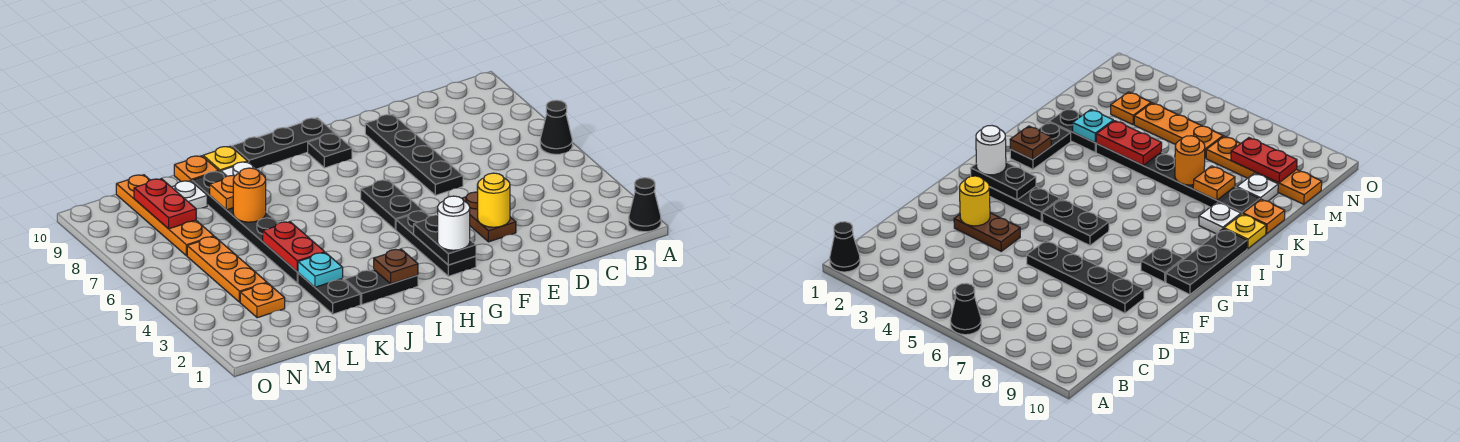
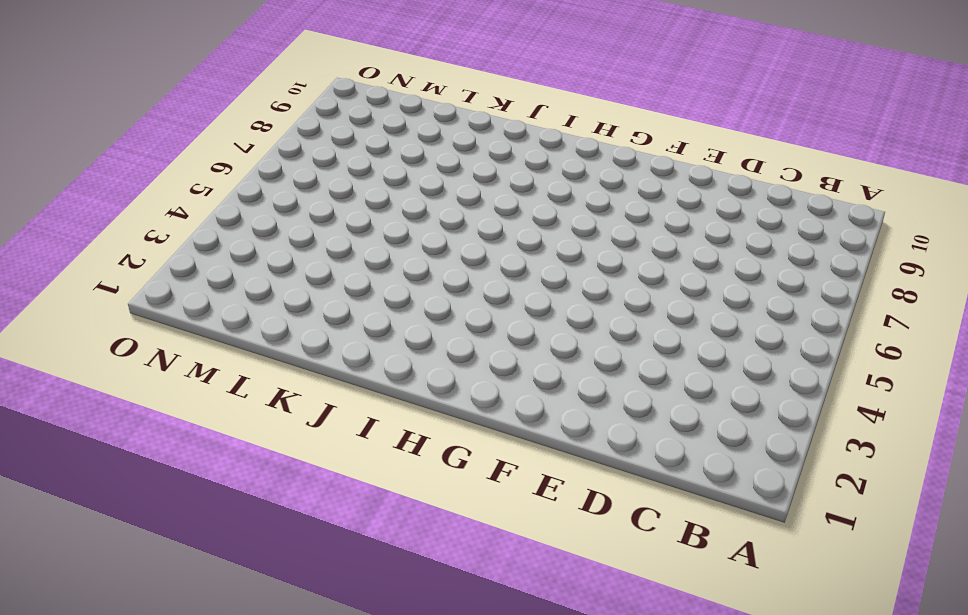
none -> black 1x1 cone [629,178,661,232]
none -> black 1x1 cone [540,100,572,154]
none -> brown 1x2 plate [462,192,516,242]

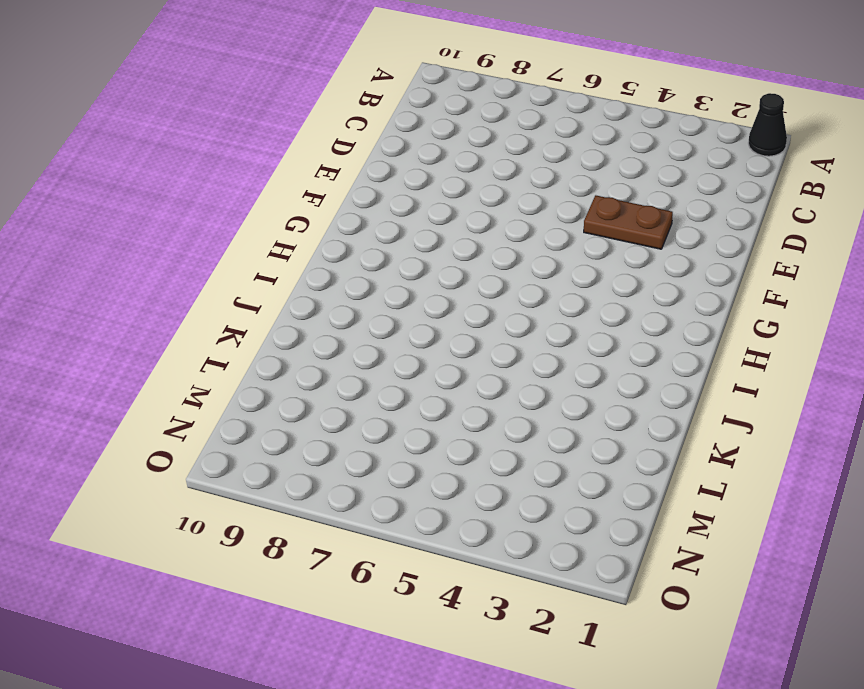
none -> black 1x1 cone [540,100,572,154]
none -> black 1x4 plate [365,114,463,195]
none -> black 1x3 plate [396,211,476,276]

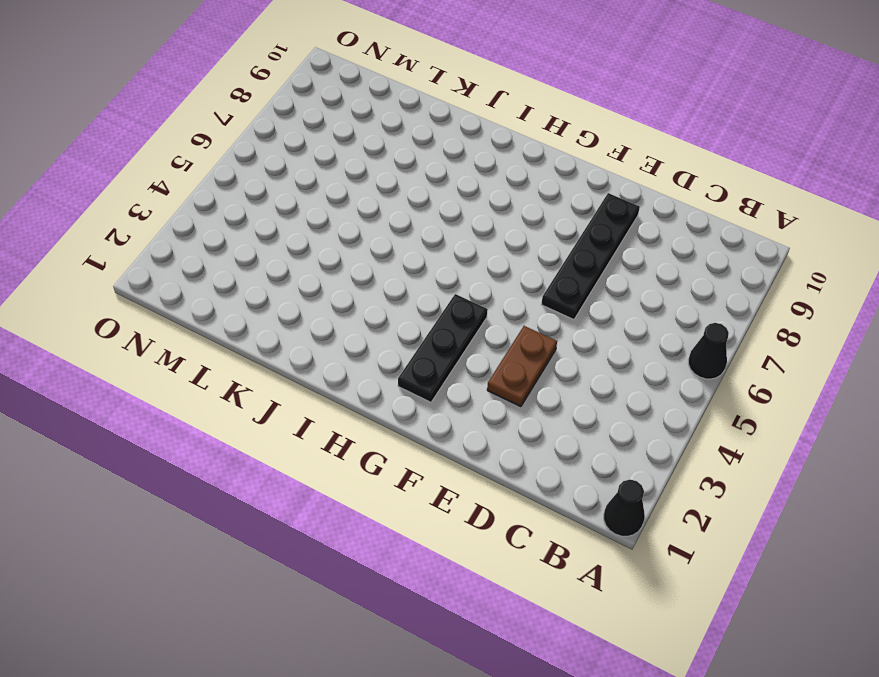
none -> black 1x2 plate [361,180,423,230]
none -> black 1x1 plate [308,133,352,168]
none -> black 1x3 plate [232,118,334,169]

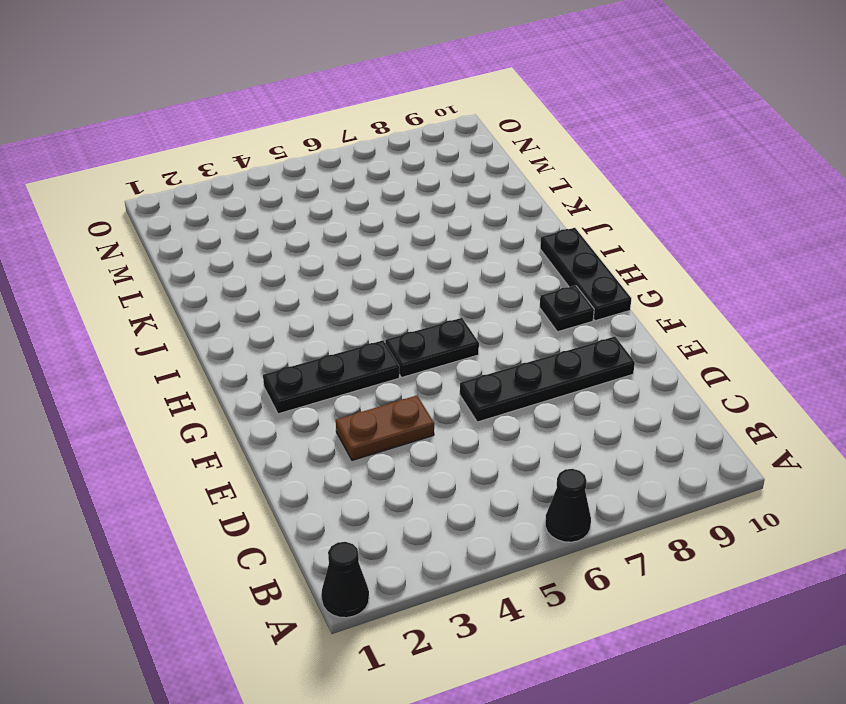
none -> black 1x2 plate [345,270,418,305]
none -> white 1x1 plate [221,162,265,177]
none -> yellow 1x1 plate [203,146,248,172]

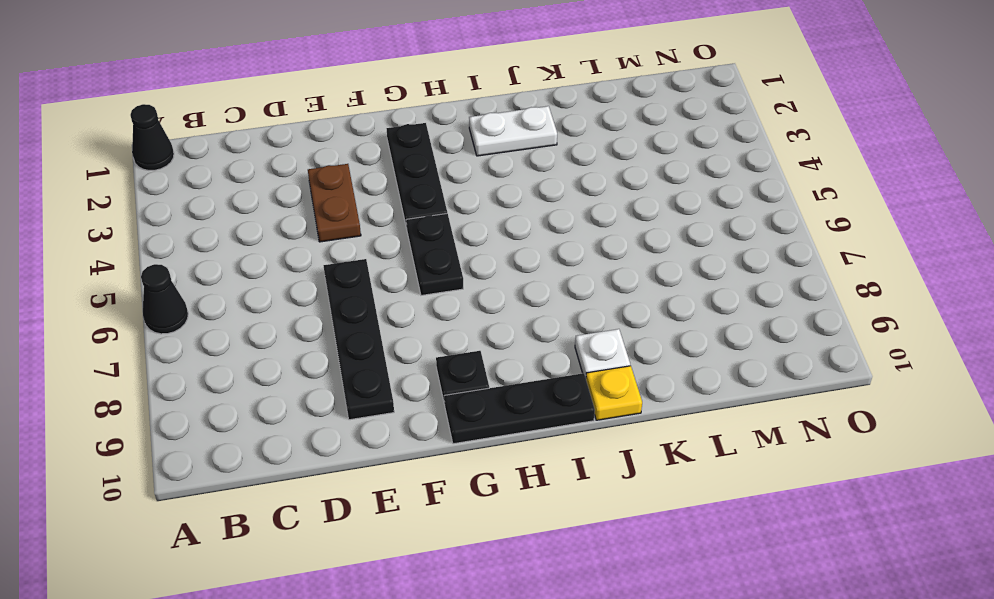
white 1x2 plate [469,106,557,156] -> black 1x2 plate [345,270,418,305]
none -> black 1x2 plate [298,273,360,314]
none -> black 1x6 plate [192,171,298,283]
none -> orange 1x1 plate [174,156,218,182]

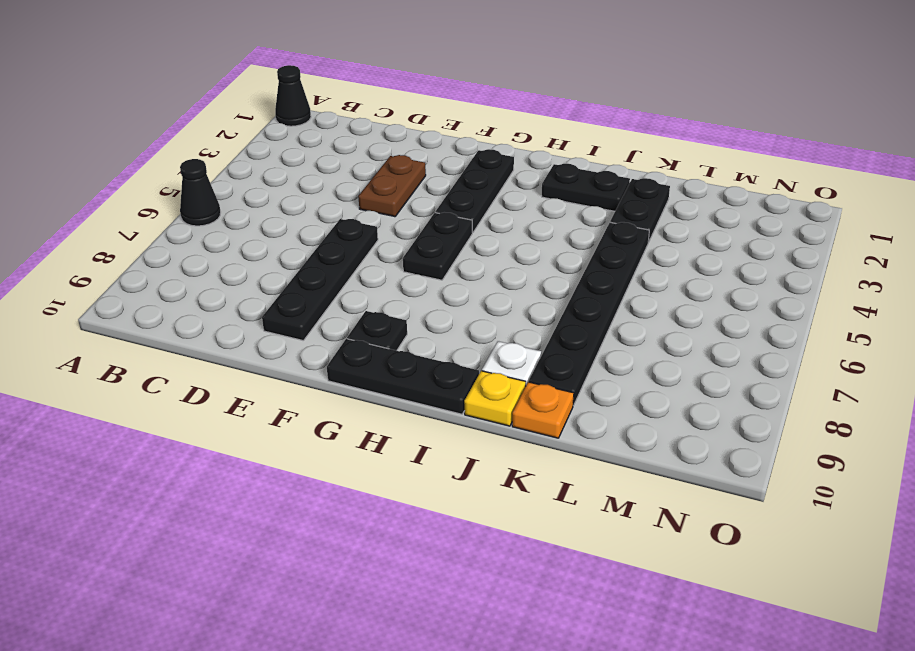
none -> white 1x1 plate [172,181,207,209]
none -> orange 1x1 plate [240,283,285,318]
none -> orange 1x3 plate [187,237,267,302]

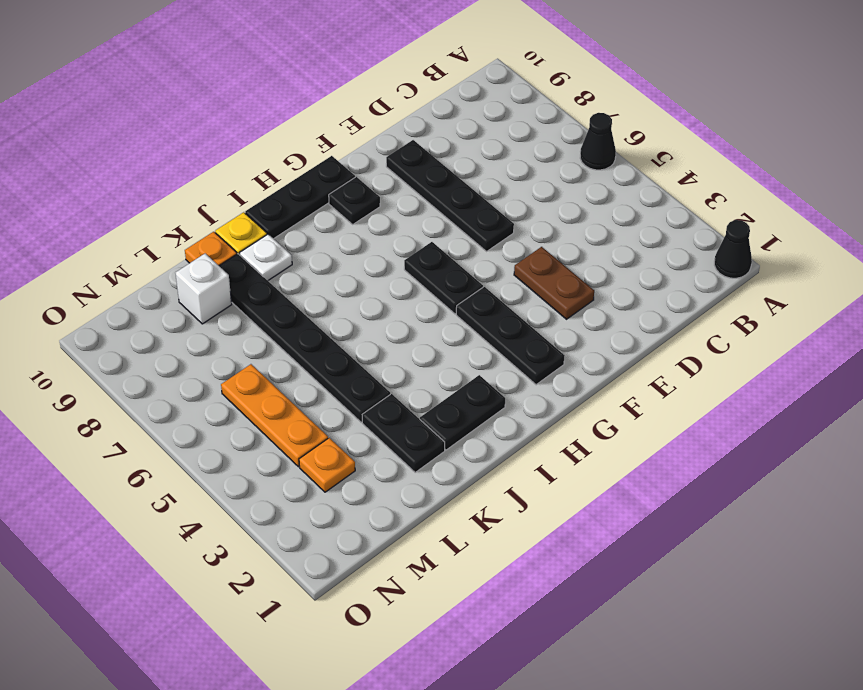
white 1x1 brick [175,253,232,324] -> white 1x1 plate [172,181,207,209]
none -> orange 1x4 plate [116,175,214,256]
none -> yellow 1x1 round brick [478,173,510,227]
none -> black 1x2 plate [414,215,476,265]

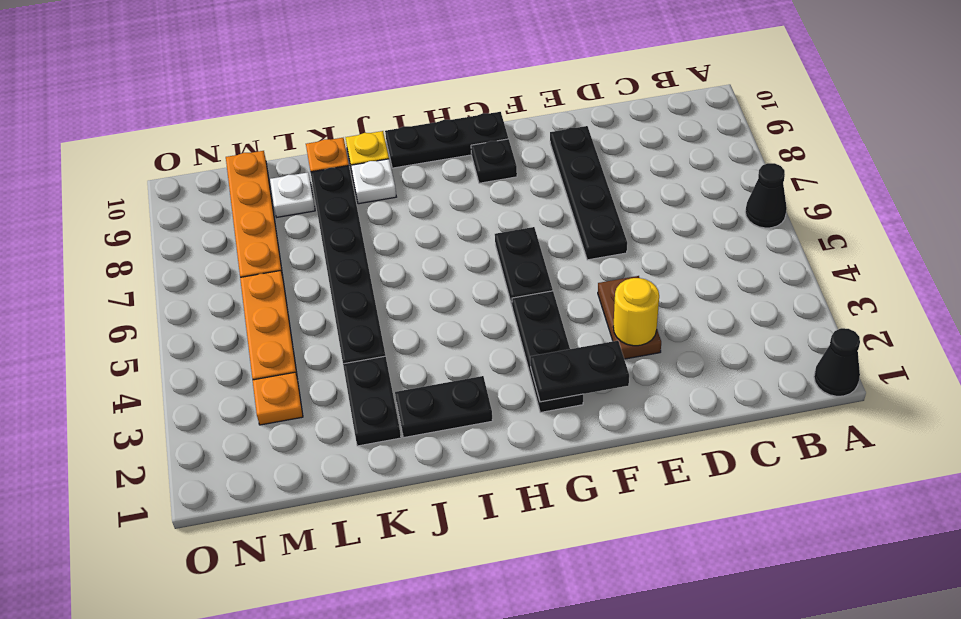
black 1x2 plate [530,341,629,402] -> black 1x2 plate turned to [414,215,476,265]
none -> brown 1x1 plate [374,249,418,284]
none -> cyan 1x1 plate [298,253,343,287]
none -> red 1x2 plate [263,222,325,272]

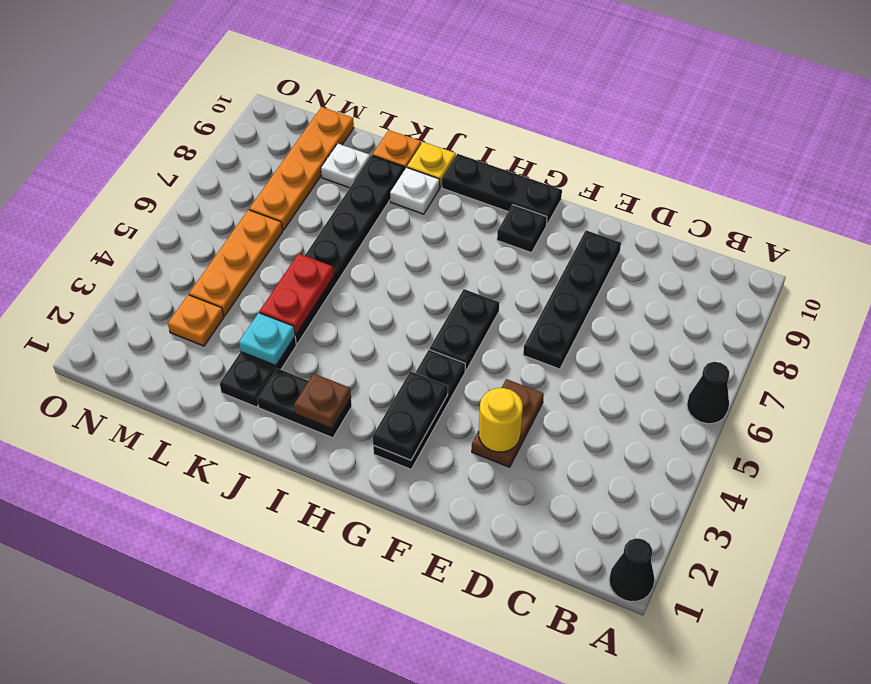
none -> orange 1x1 round brick [233,168,266,222]
none -> orange 1x1 plate [210,176,235,210]
none -> red 1x2 plate [134,179,196,229]

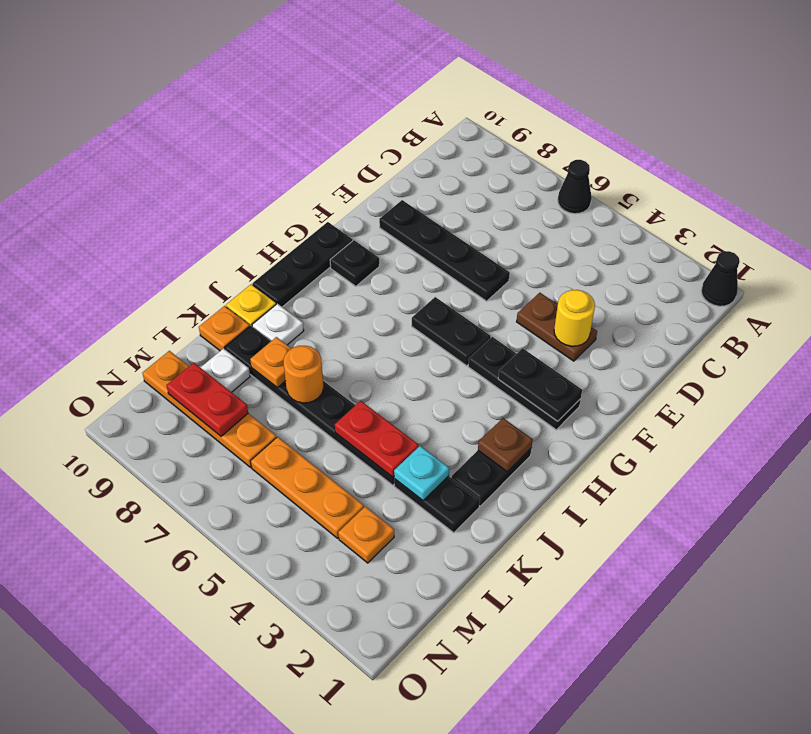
none -> white 1x1 round brick [438,196,470,250]

